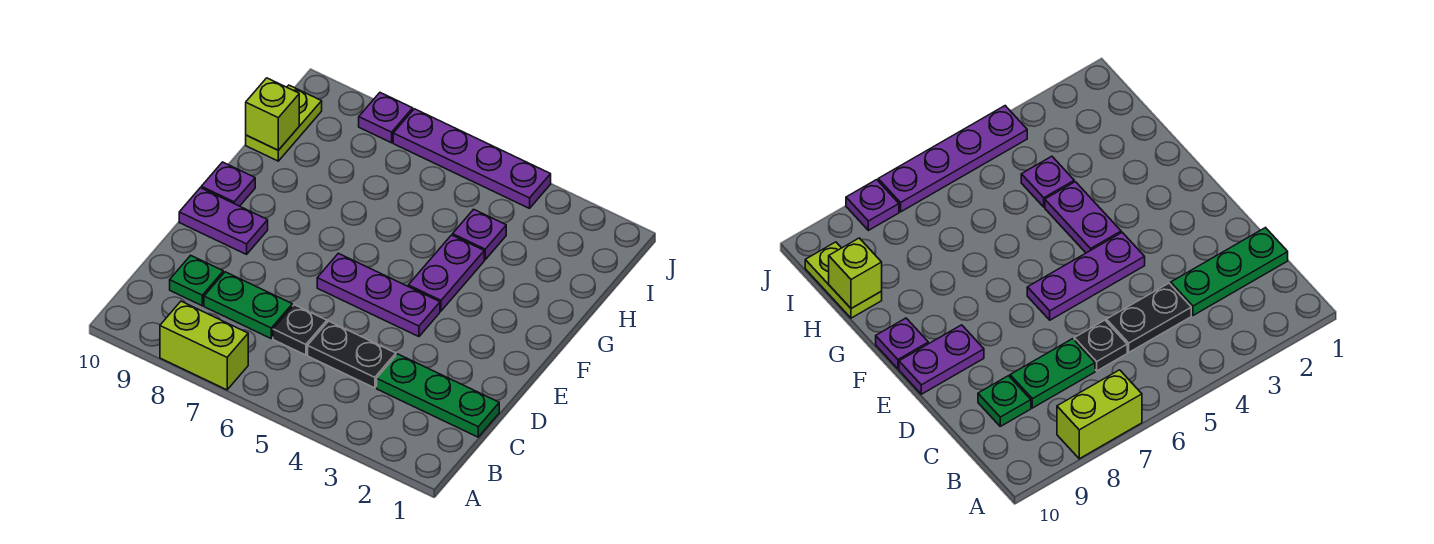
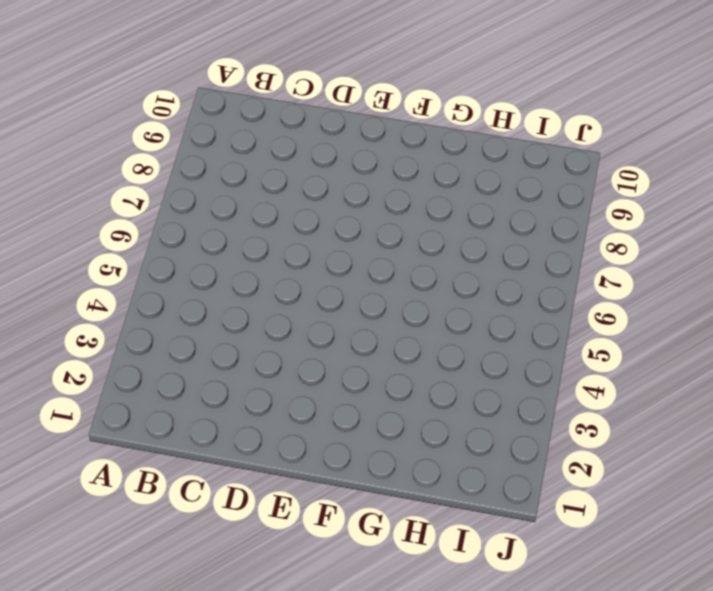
none -> lime 1x2 brick [160,301,248,390]
none -> green 1x3 plate [377,354,499,437]
none -> black 1x2 plate [308,321,396,388]

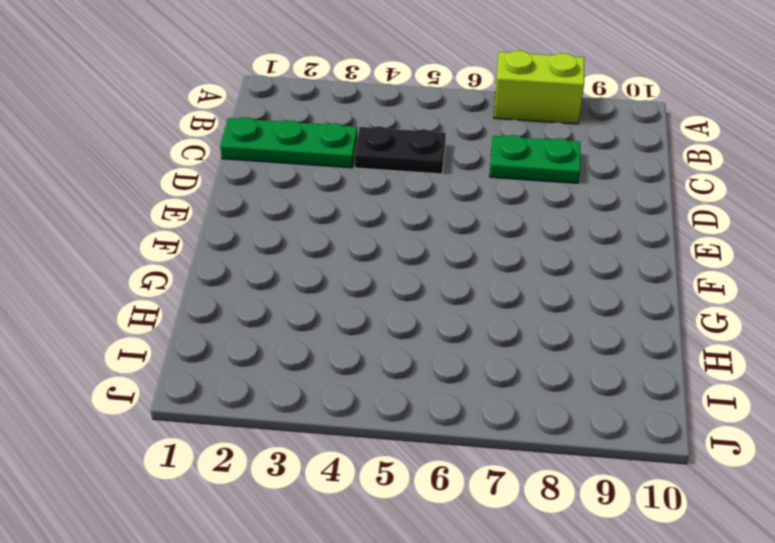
none -> black 1x1 plate [273,305,327,355]
none -> green 1x1 plate [170,255,223,306]
none -> purple 1x3 plate [317,253,440,337]

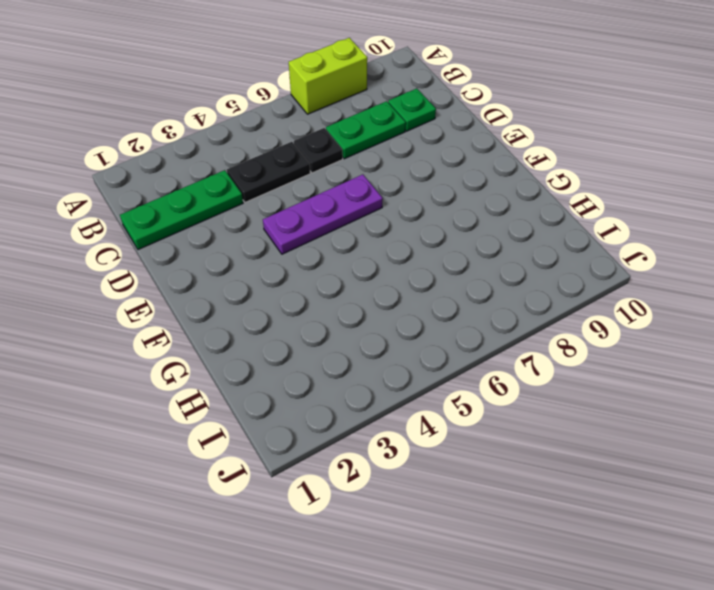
none -> purple 1x2 plate [179,188,268,254]
none -> purple 1x2 plate [408,235,484,311]
none -> purple 1x1 plate [201,162,255,206]

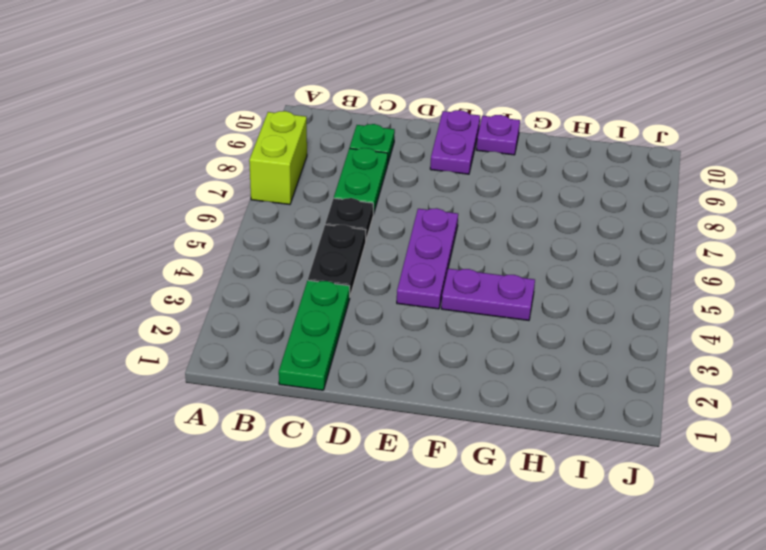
none -> purple 1x1 plate [453,209,506,260]
none -> lime 1x2 plate [246,85,322,161]
none -> purple 1x4 plate [393,109,551,208]

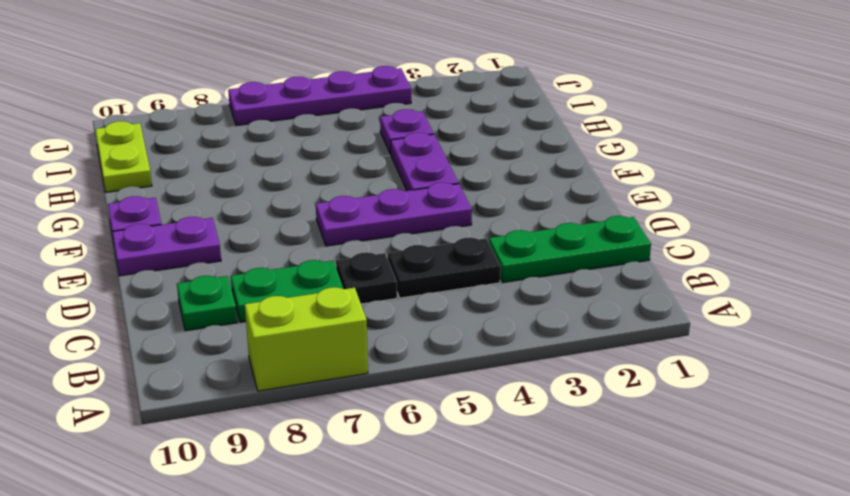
none -> purple 1x1 plate [359,93,413,143]
none -> lime 1x1 brick [246,78,299,150]

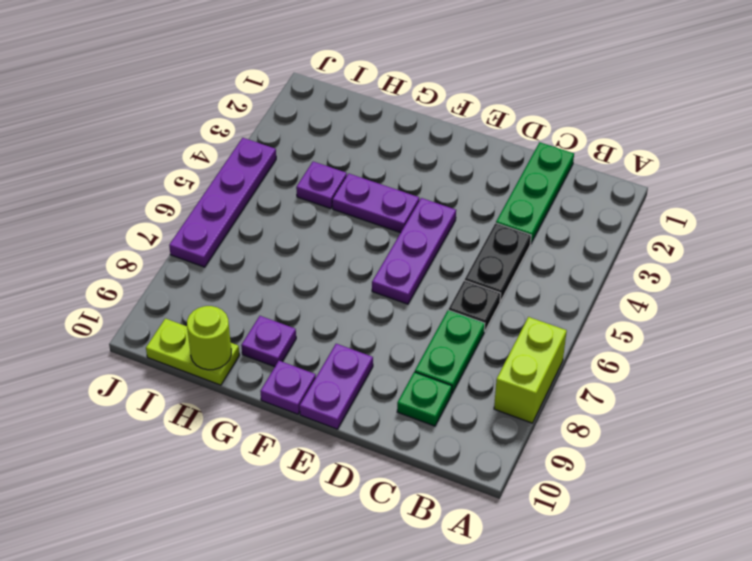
purple 1x1 plate [241,316,296,367] -> purple 1x1 plate moved to [359,93,413,143]
lime 1x1 round brick [187,306,231,370] -> lime 1x1 brick [246,78,299,150]

